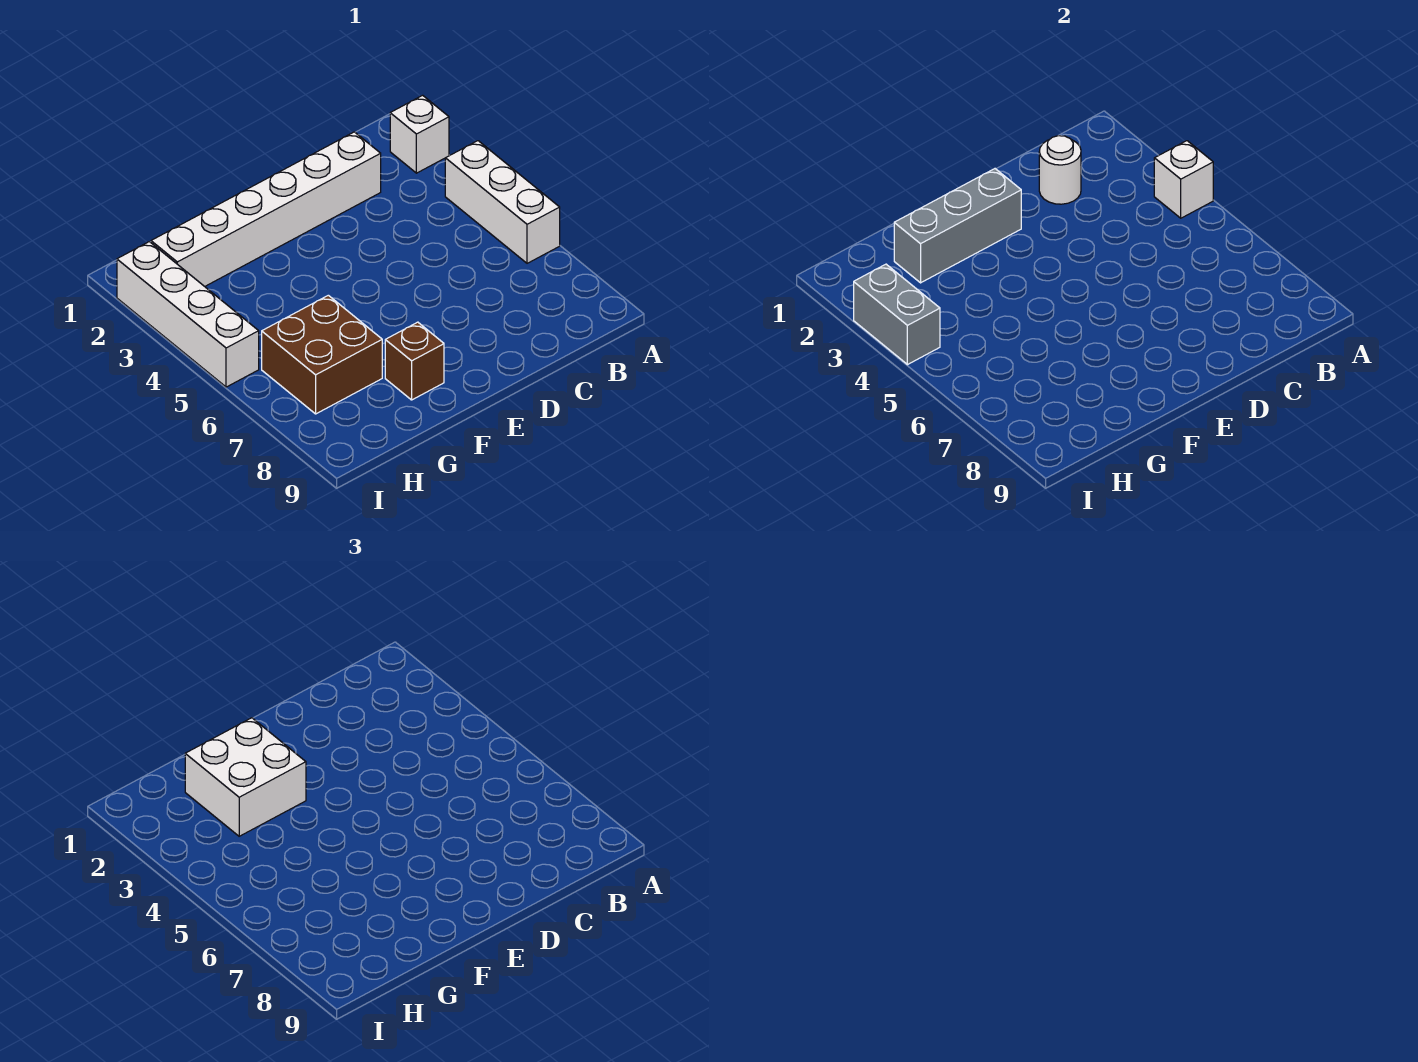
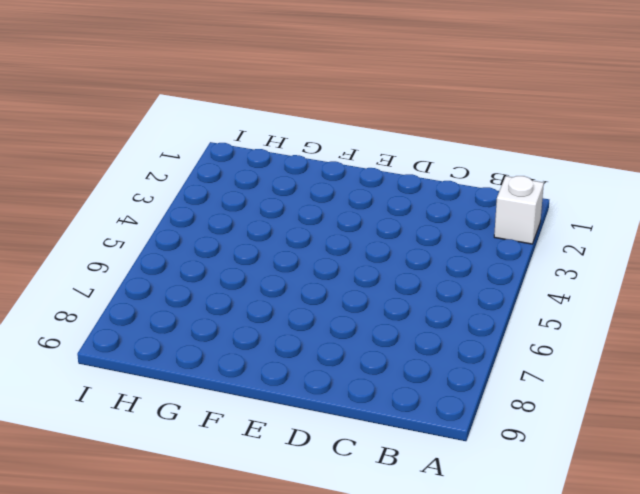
none -> white 1x3 brick [445,141,560,263]
none -> white 1x6 brick [151,132,381,286]

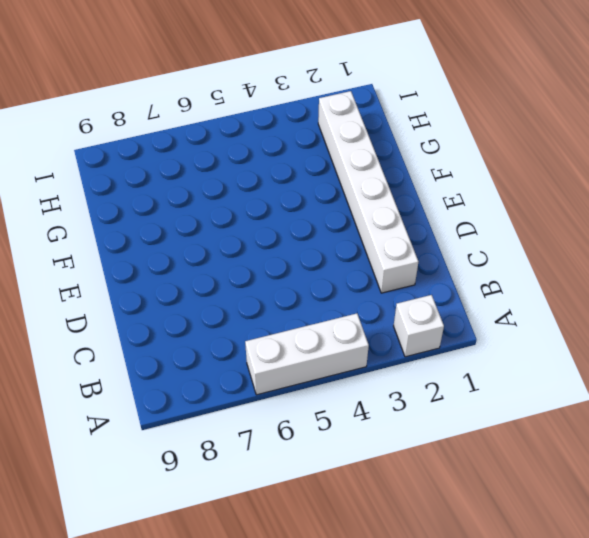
none -> brown 1x1 brick [385,322,444,400]
none -> brown 2x2 brick [262,295,382,414]

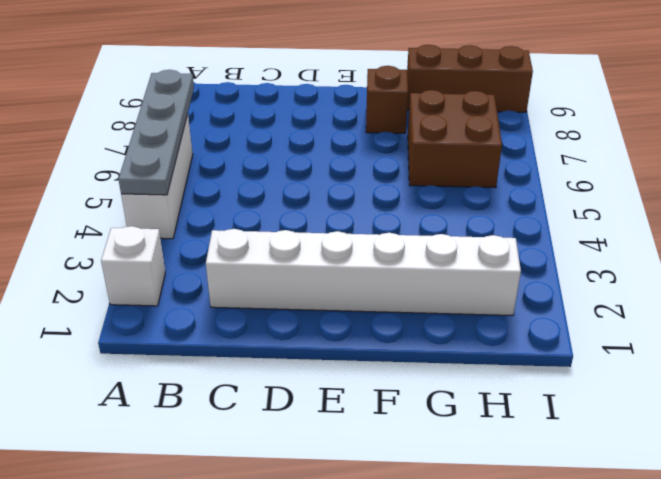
grey 1x4 plate [119,70,194,195] -> white 1x1 brick [1154,141,1213,218]
brown 1x3 brick [407,45,533,112] -> none
none -> white 1x4 brick [117,242,259,387]
none -> white 1x1 round brick [1039,136,1081,204]

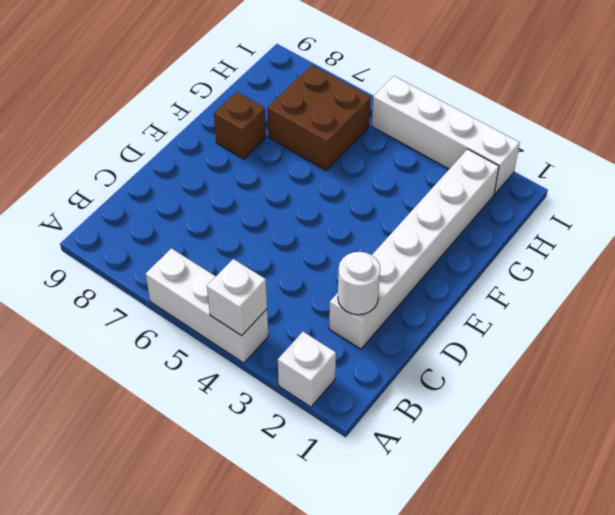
none -> grey 1x3 brick [894,169,1021,283]
none -> grey 1x2 brick [854,264,940,365]

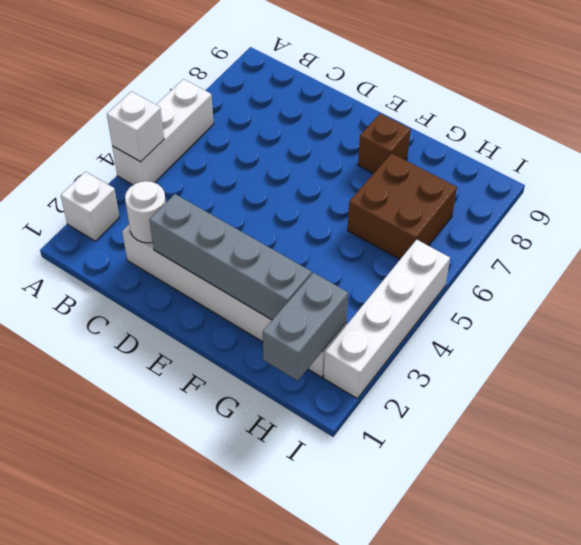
grey 1x4 brick [150,194,312,320] -> grey 1x3 brick [894,169,1021,283]
grey 1x2 brick [263,273,348,381] -> grey 1x2 brick moved to [854,264,940,365]
none -> white 2x2 brick [185,718,306,836]

